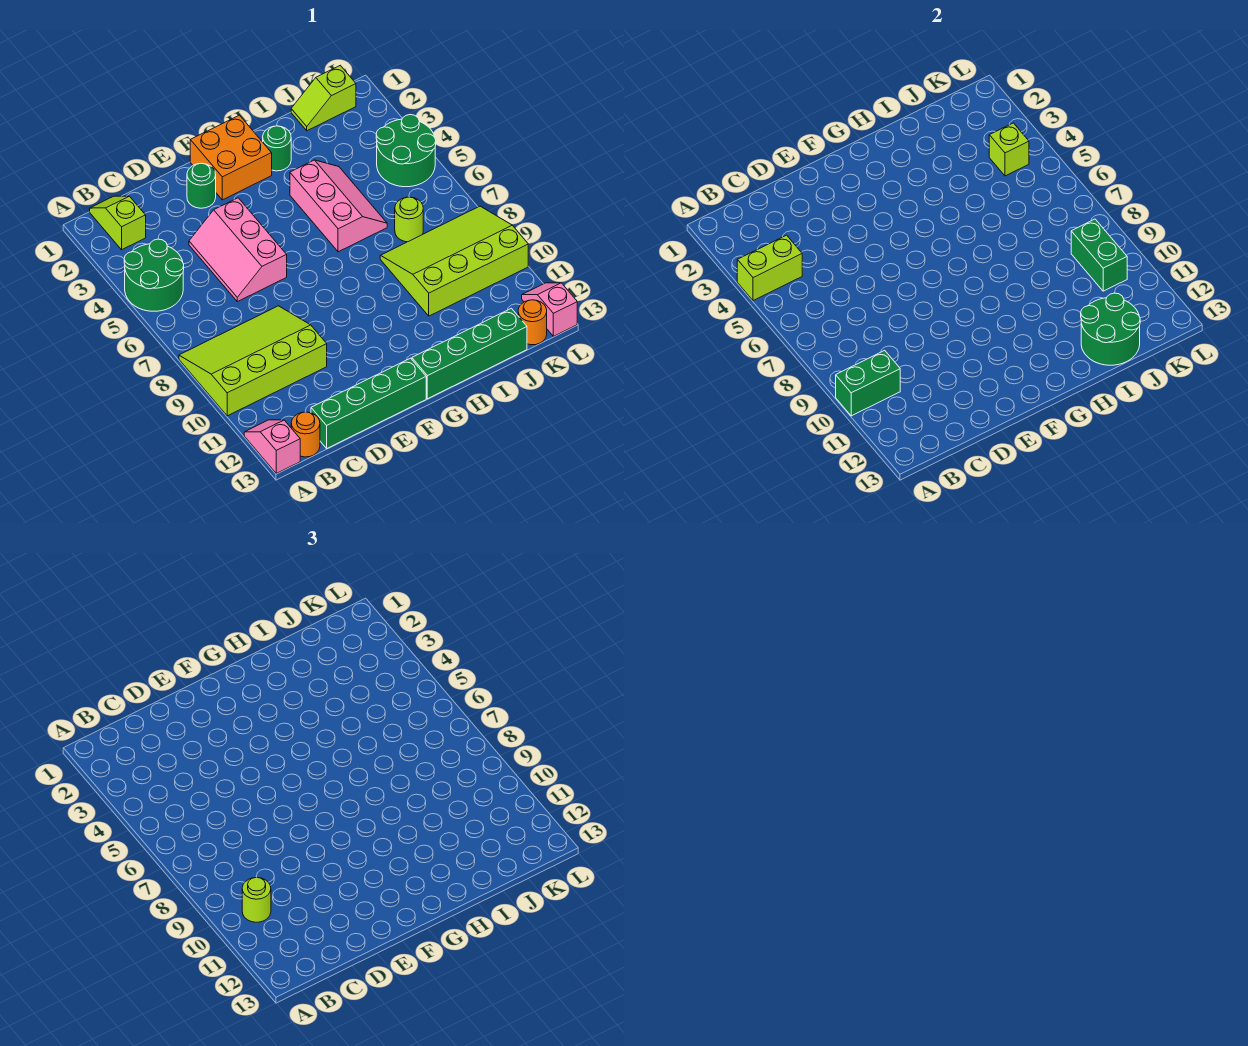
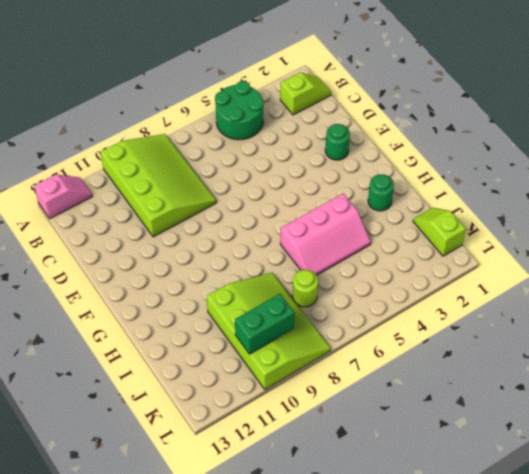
none -> orange 1x1 round brick [291,412,320,457]
none -> green 1x4 brick [311,358,426,448]
none -> pink 2x3 slope [189,198,287,302]

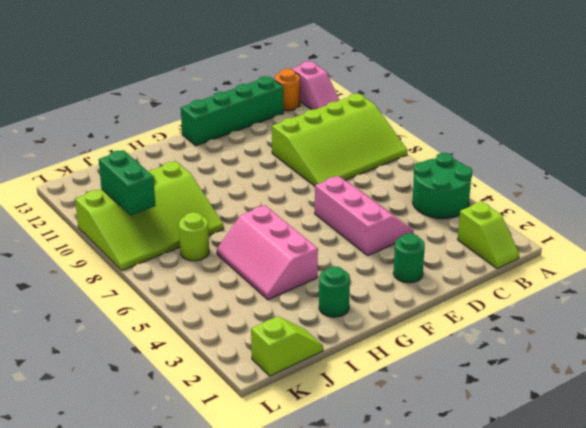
none -> orange 2x2 brick [190,115,272,200]
none -> green 1x4 brick [412,308,527,399]
none -> green 2x2 round brick [376,115,436,187]

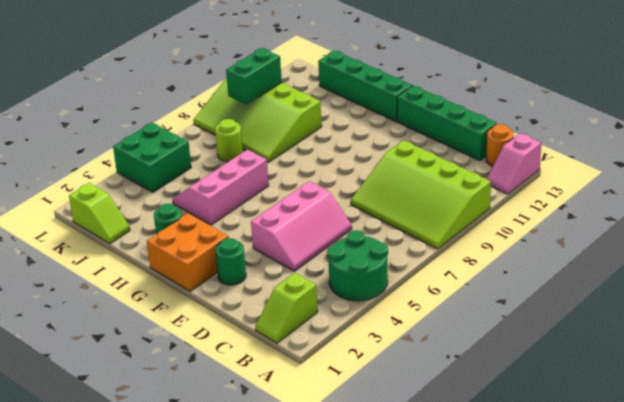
green 2x2 brick [113,123,191,192] -> green 2x2 round brick [376,115,436,187]
none -> orange 1x1 round brick [518,300,547,345]
none -> pink 1x2 slope [522,283,577,336]
none -> lime 1x2 brick [737,235,802,301]

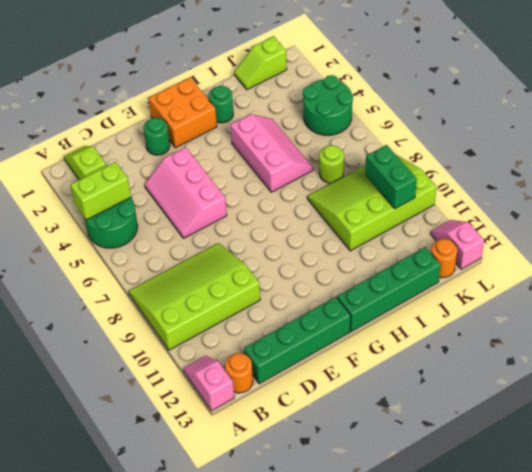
none -> green 1x2 brick [836,350,900,416]
none -> green 2x2 round brick [1081,293,1140,365]
none -> lime 1x1 brick [989,123,1029,176]

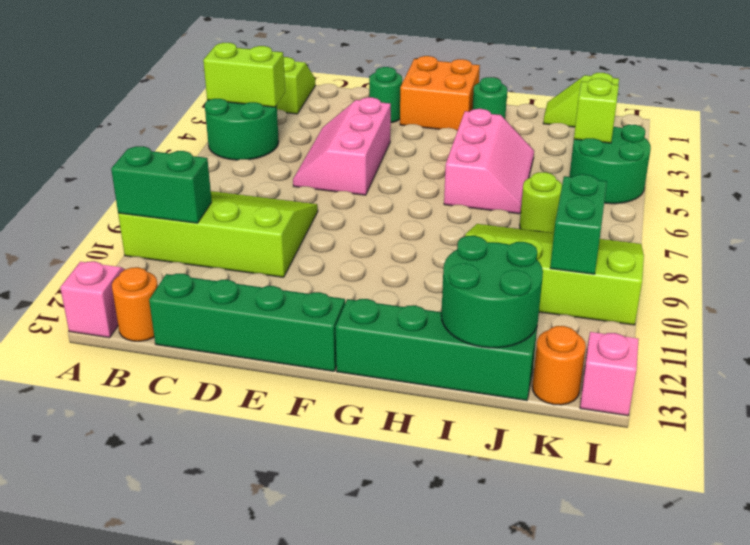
none -> lime 1x1 round brick [242,877,271,922]

